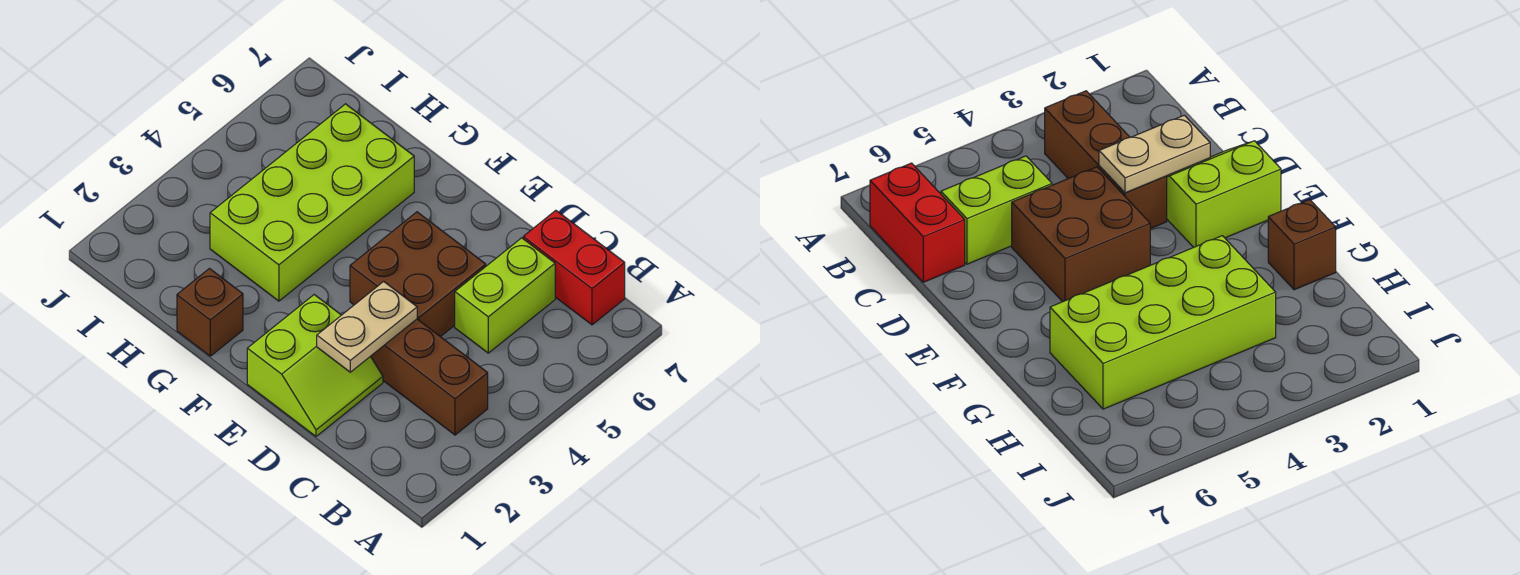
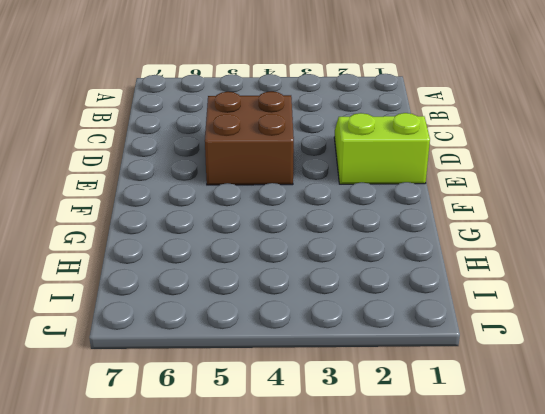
none -> brown 1x3 brick [371,319,488,435]
none -> red 1x2 brick [523,211,625,325]

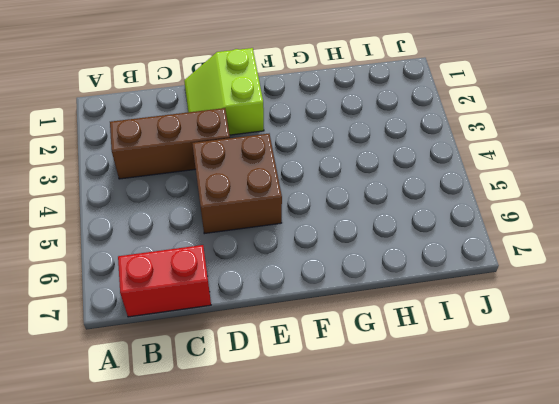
none -> lime 1x2 brick [455,238,555,353]
none -> brown 1x1 brick [177,269,243,356]

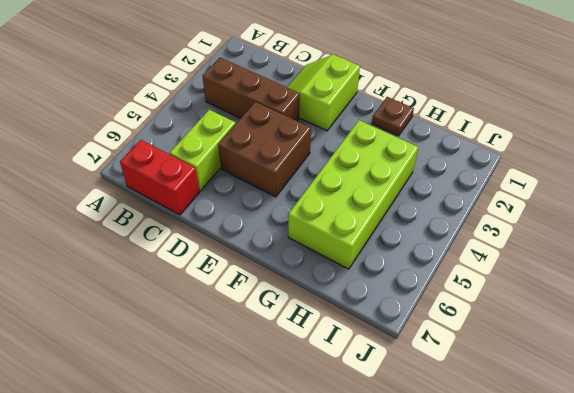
brown 1x1 plate [372,97,414,136] -> brown 1x1 brick [177,269,243,356]
none -> tan 1x2 plate [317,281,417,372]

